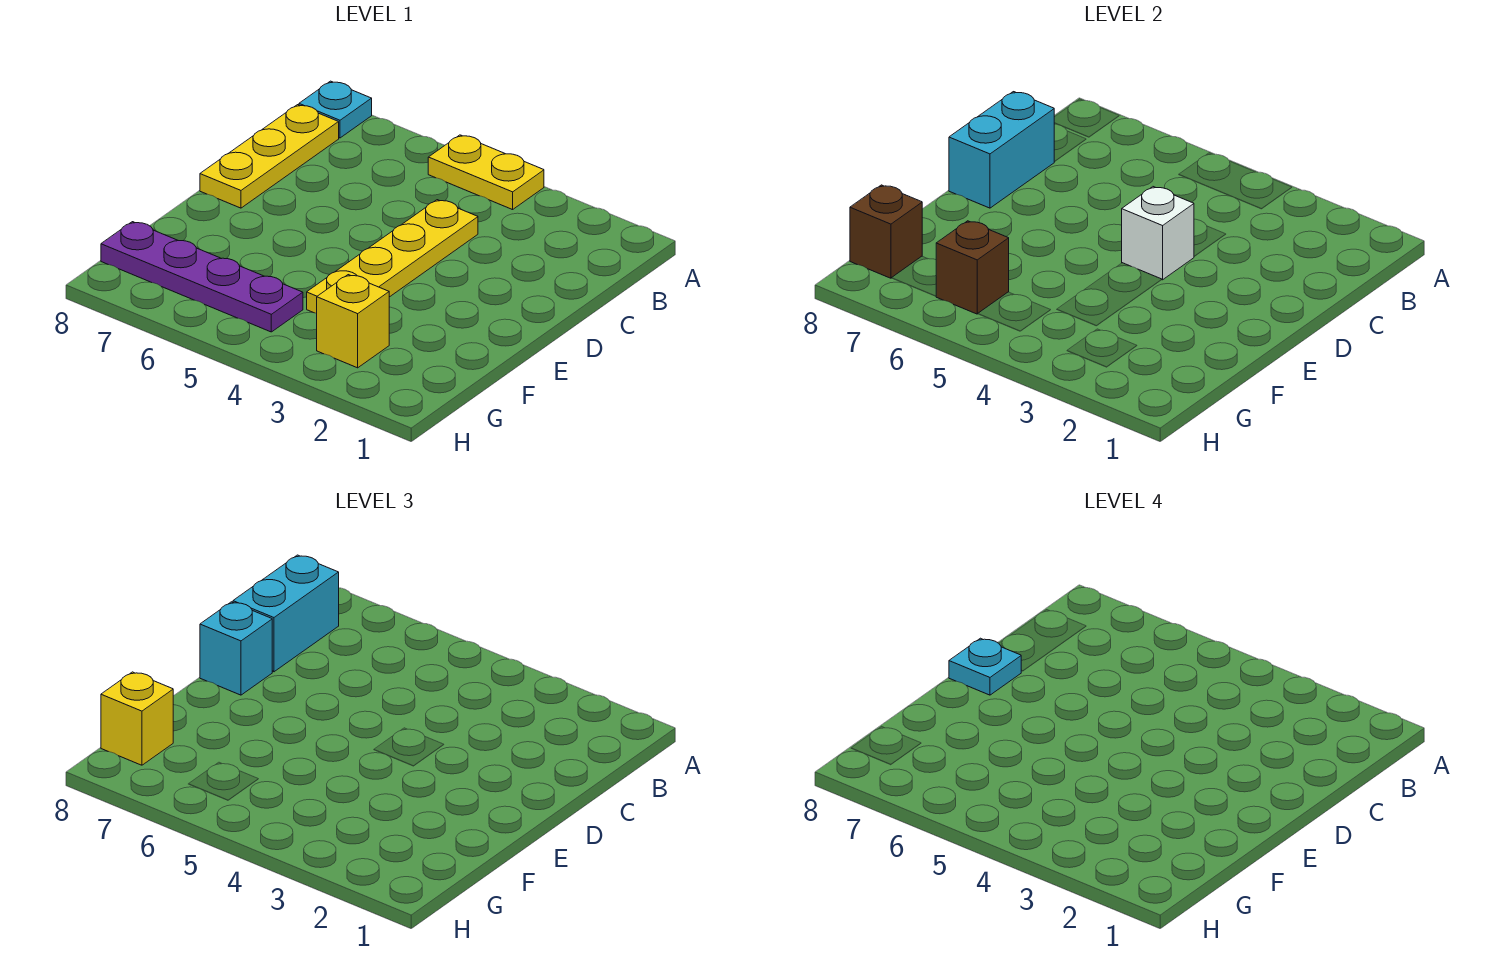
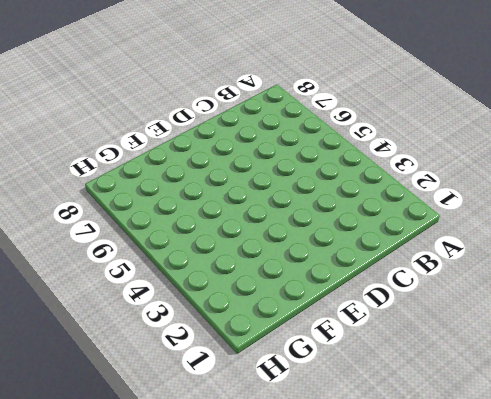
none -> yellow 1x2 plate [428,135,544,210]
none -> cyan 1x1 plate [299,81,372,138]
none -> yellow 1x3 plate [200,105,339,208]

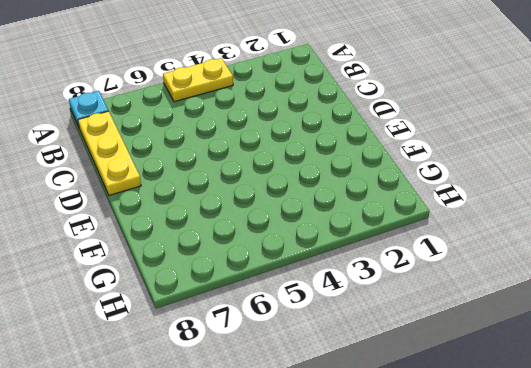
none -> yellow 1x4 plate [307,200,478,313]
none -> yellow 1x1 brick [317,275,389,368]
none -> purple 1x4 plate [101,222,303,332]

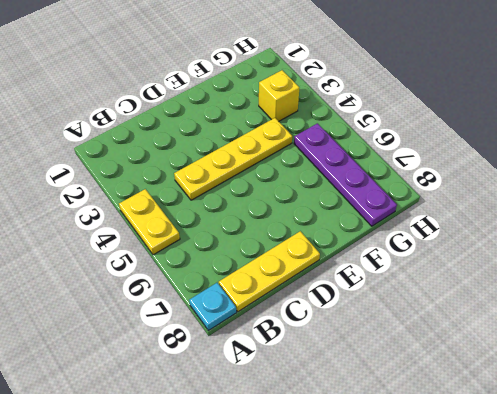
none -> cyan 1x2 brick [949,92,1054,208]
none -> white 1x1 brick [1122,187,1194,280]
none -> brown 1x1 brick [936,221,1009,314]

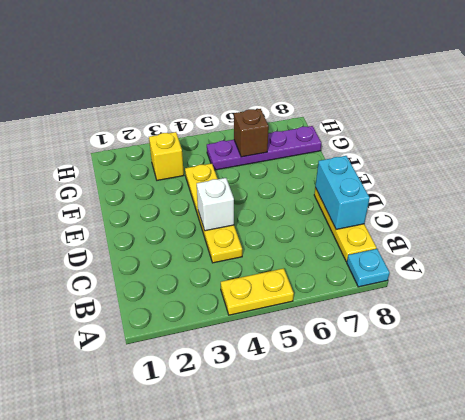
none -> brown 1x1 brick [850,185,922,278]
none -> cyan 1x2 brick [233,555,339,672]
none -> cyan 1x1 brick [200,602,272,695]

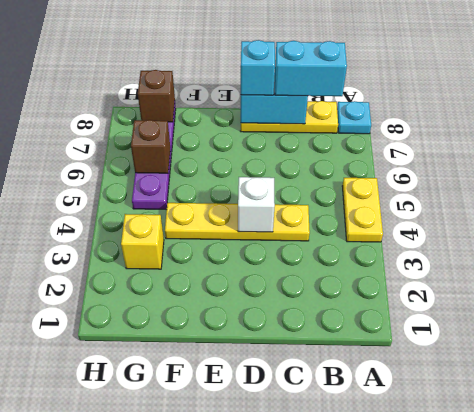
none -> yellow 1x1 brick [101,672,173,765]
none -> cyan 1x1 plate [949,638,1022,695]

